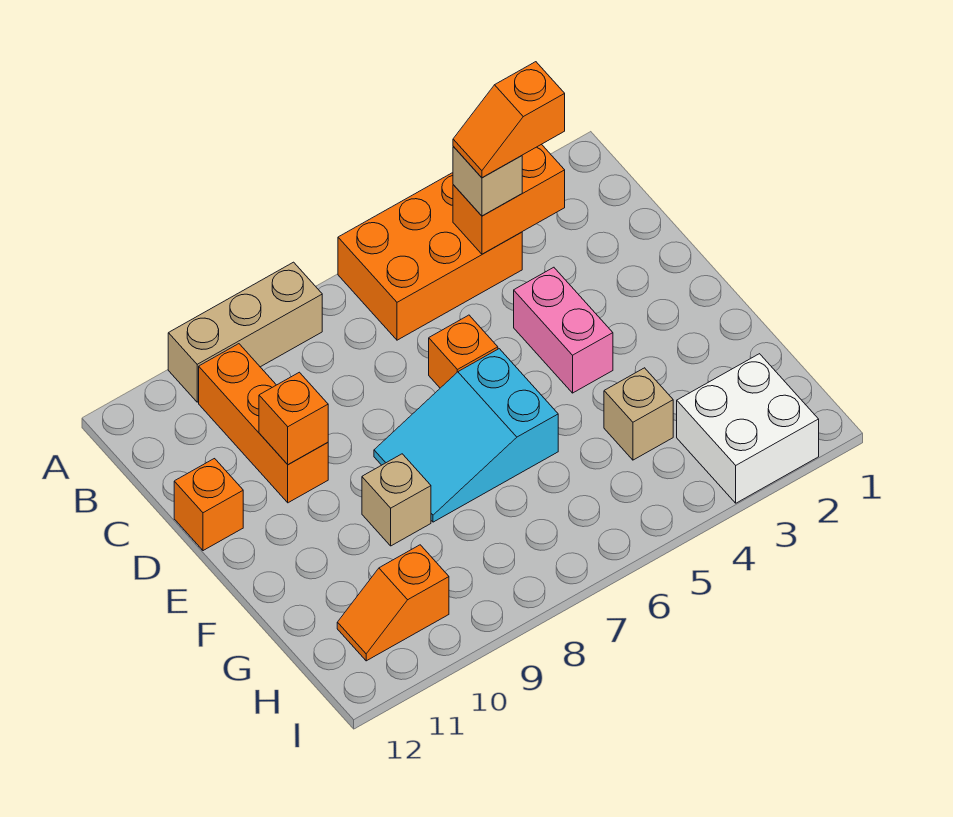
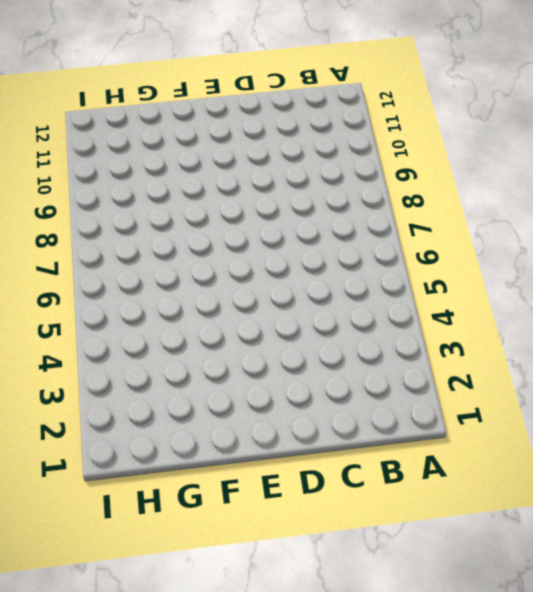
none -> orange 2x3 brick [338,173,522,340]
none -> tan 1x3 brick [168,262,322,402]
none -> orange 1x3 brick [199,344,328,503]

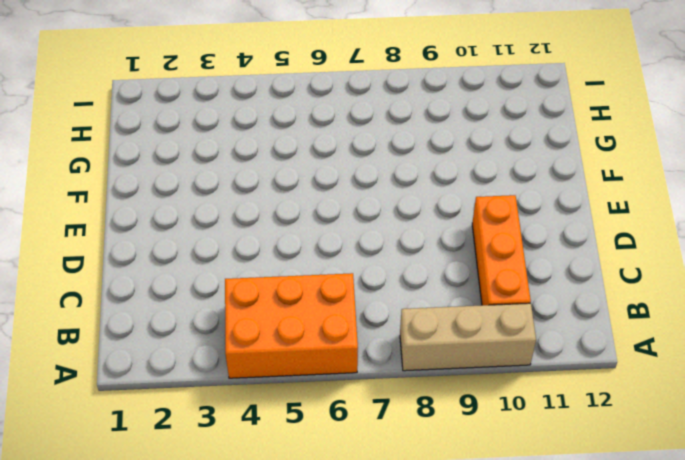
none -> pink 1x2 brick [514,267,613,393]
none -> orange 1x1 brick [429,315,498,388]
none -> orange 1x1 brick [174,459,243,551]

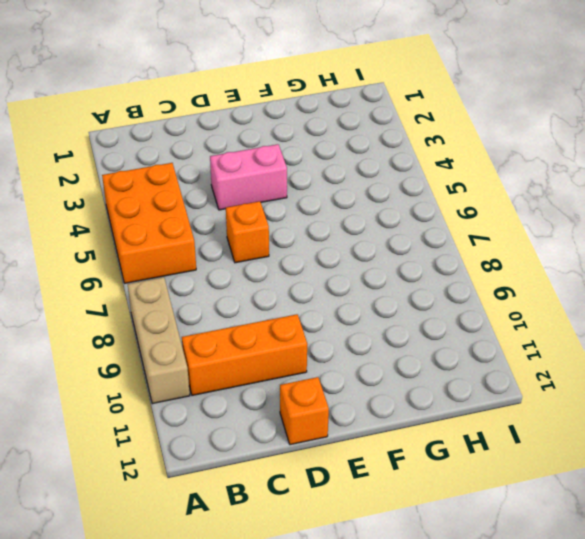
none -> cyan 2x3 slope [374,349,558,522]
none -> tan 1x1 brick [362,454,431,546]
none -> tan 1x1 brick [604,368,673,460]

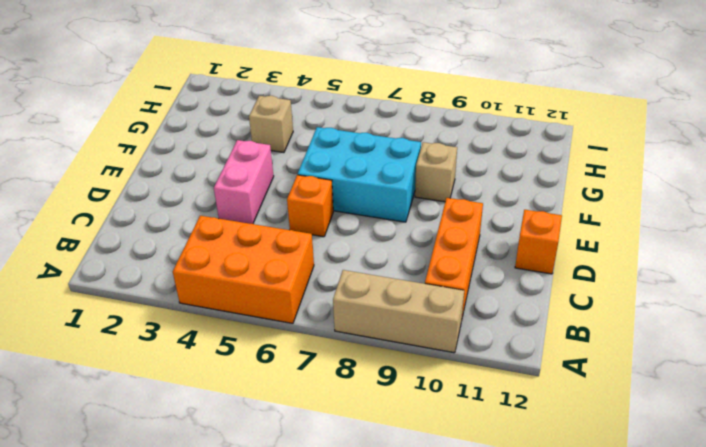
cyan 2x3 brick [298,127,421,222] -> cyan 2x3 slope [374,349,558,522]
none -> white 2x2 brick [677,354,819,503]
none -> orange 1x2 slope [337,545,449,661]
none -> orange 1x2 brick [453,144,565,254]

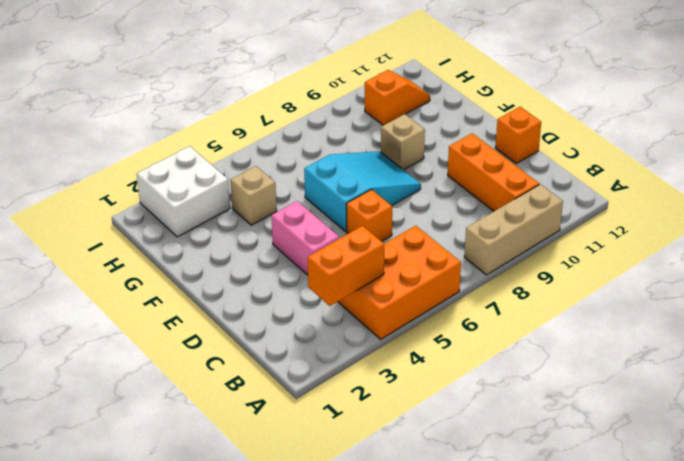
none -> orange 1x1 brick [259,372,328,465]
none -> tan 1x1 brick [453,147,522,216]
none -> orange 1x2 slope [453,62,565,178]

